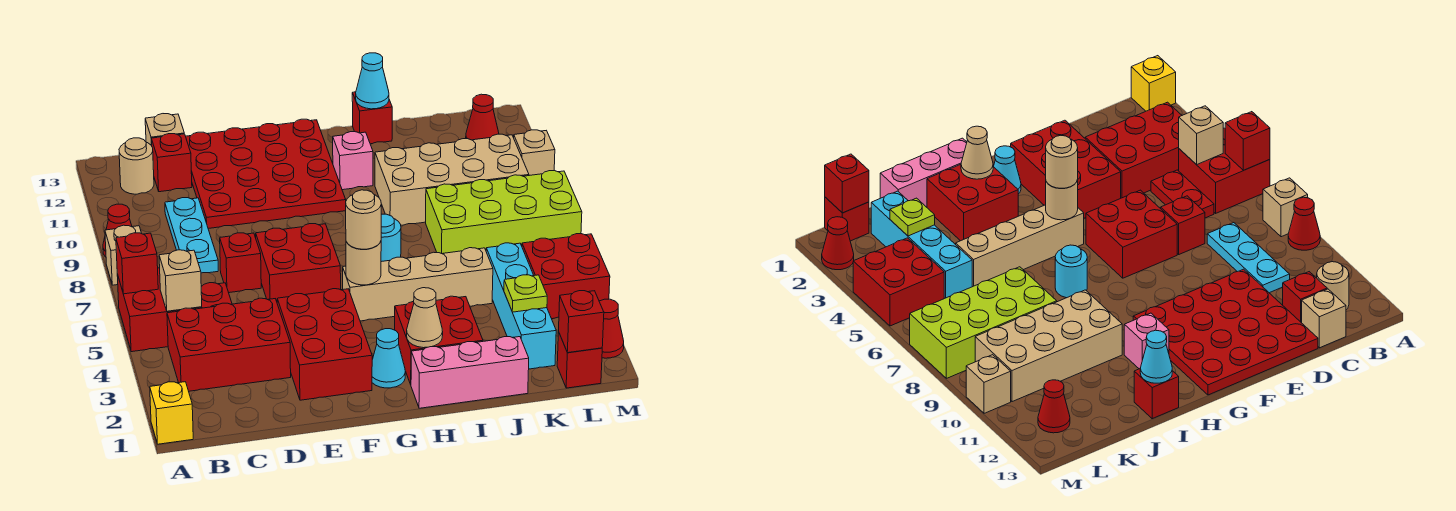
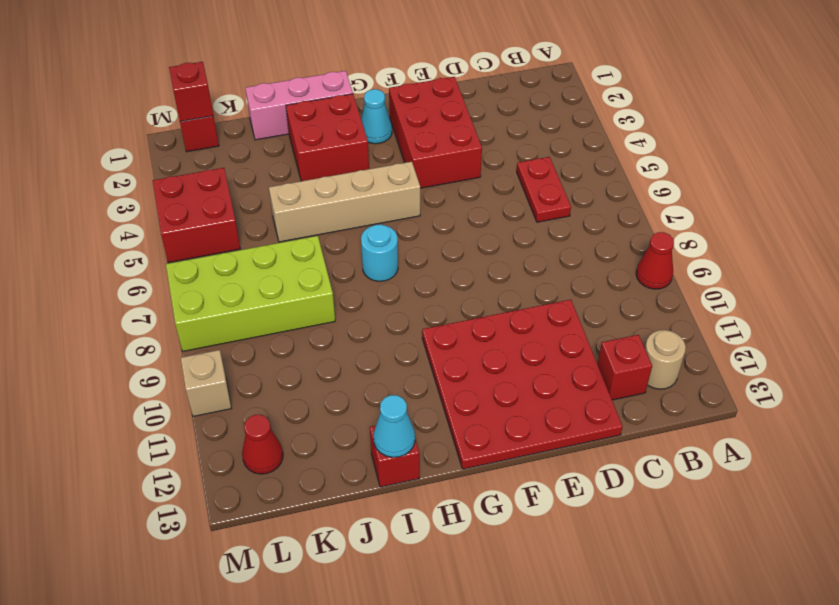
none -> yellow 1x1 brick [150,382,193,444]
none -> red 2x2 brick [117,268,202,352]
none -> tan 1x1 brick [105,225,142,285]
none -> red 2x3 brick [167,298,291,391]

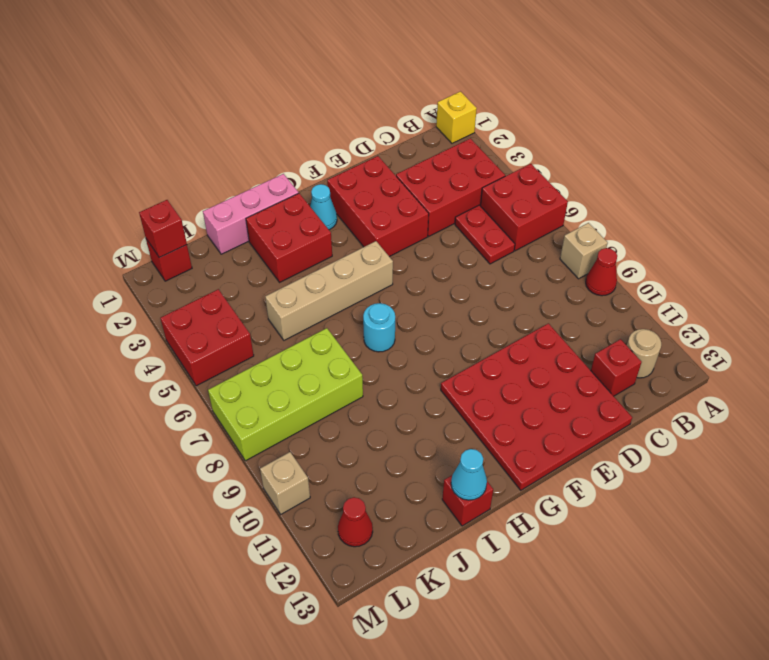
none -> cyan 1x3 plate [165,198,218,273]
none -> tan 1x1 brick [145,114,184,146]
none -> red 1x1 brick [220,233,261,293]
none -> red 2x2 brick [255,224,341,301]

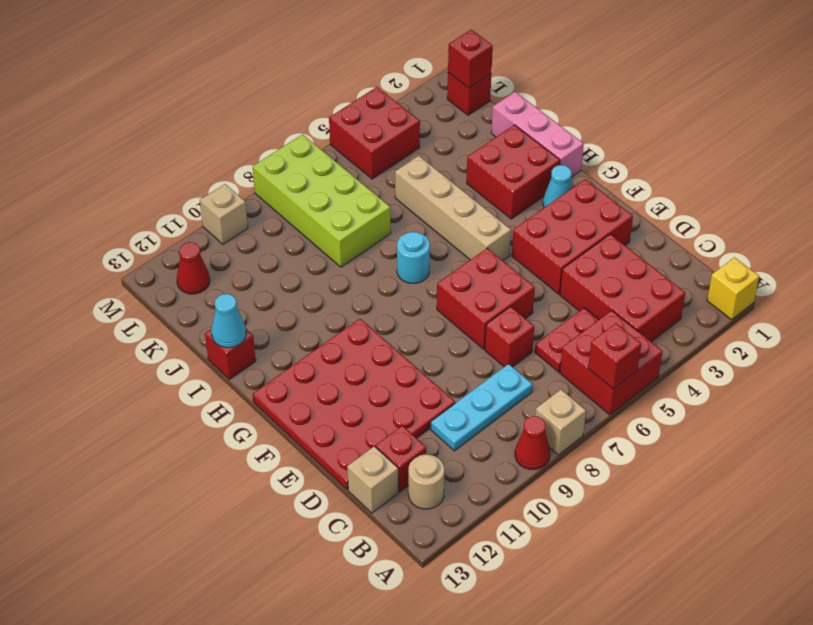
none -> pink 1x1 brick [333,132,373,190]
none -> tan 2x4 brick [375,134,529,225]
none -> cyan 1x4 brick [486,243,556,369]
none -> red 1x1 cone [599,299,624,358]

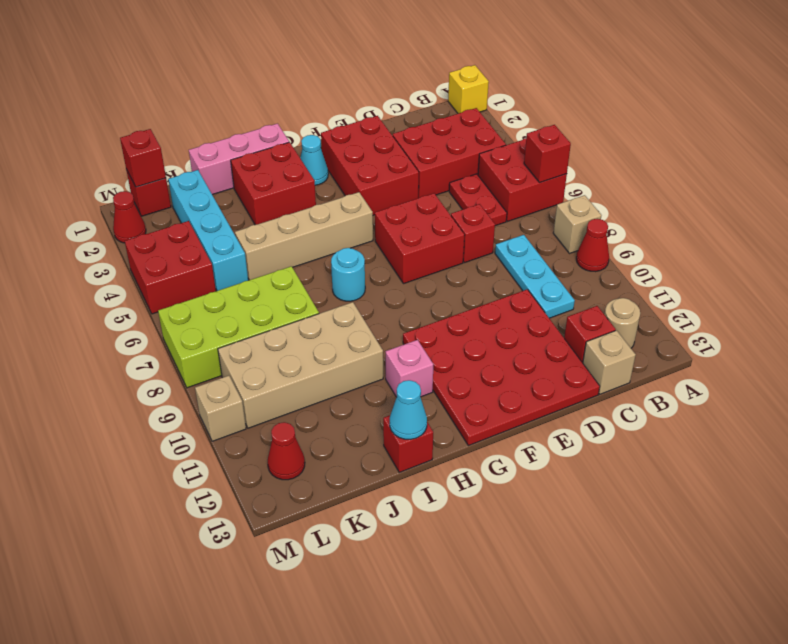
none -> tan 1x1 brick [159,250,202,311]
none -> tan 1x1 round brick [346,241,381,285]
none -> tan 1x1 cone [407,288,443,348]
none -> lime 1x1 plate [504,275,547,312]

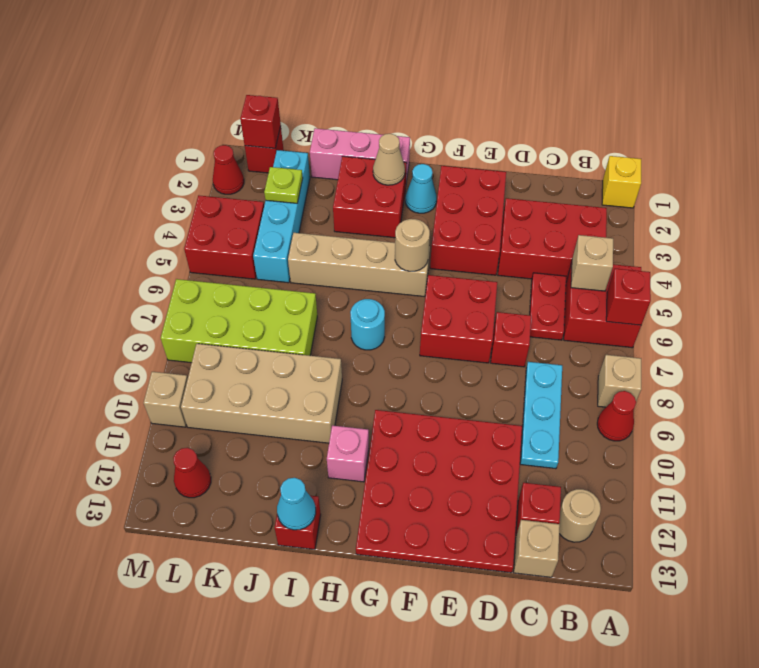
none -> tan 1x1 round brick [346,190,381,249]

